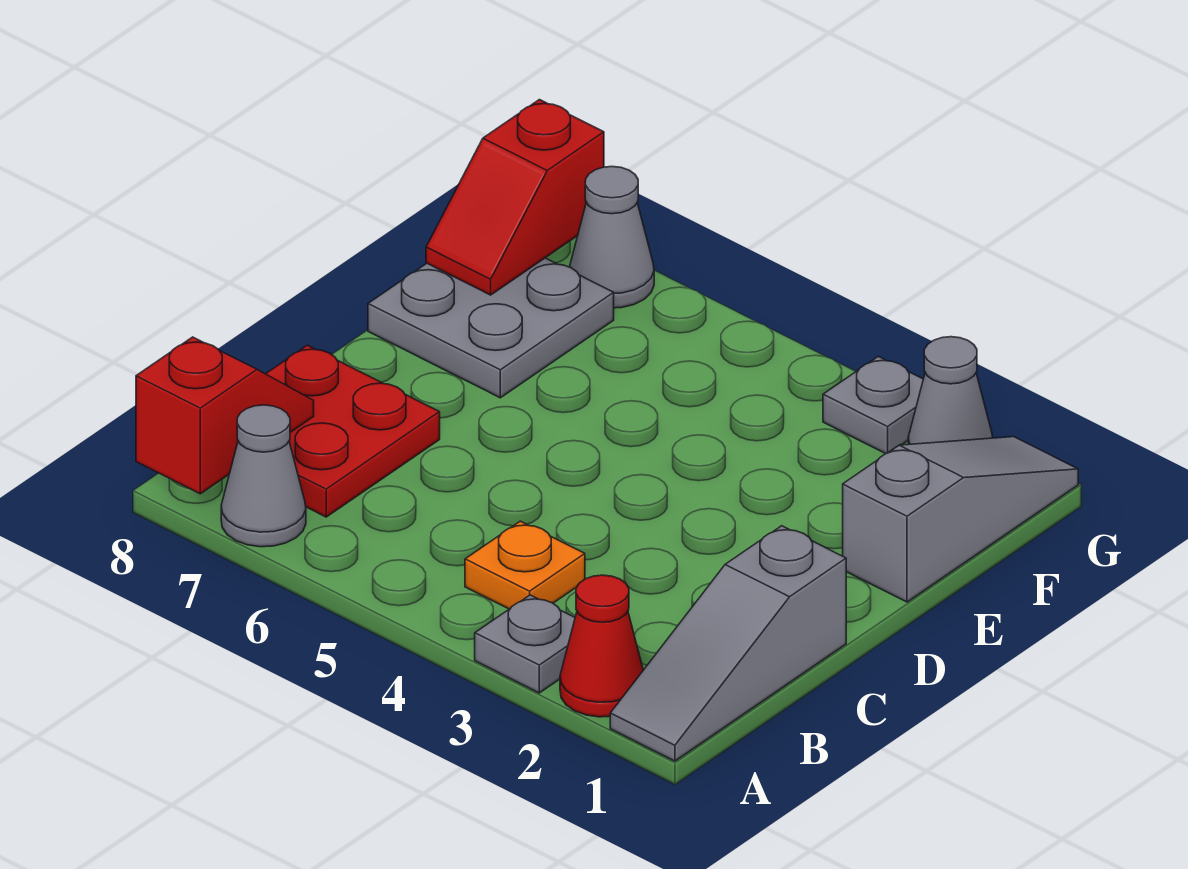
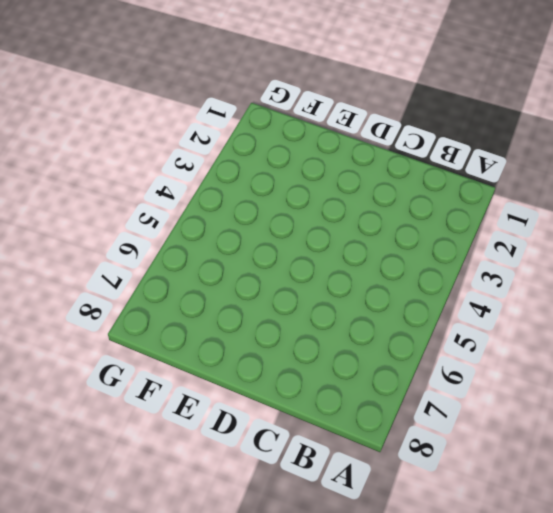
none -> grey 1x3 slope [610,526,846,761]
none -> red 1x1 cone [560,575,643,717]
none -> grey 1x1 plate [475,595,575,693]

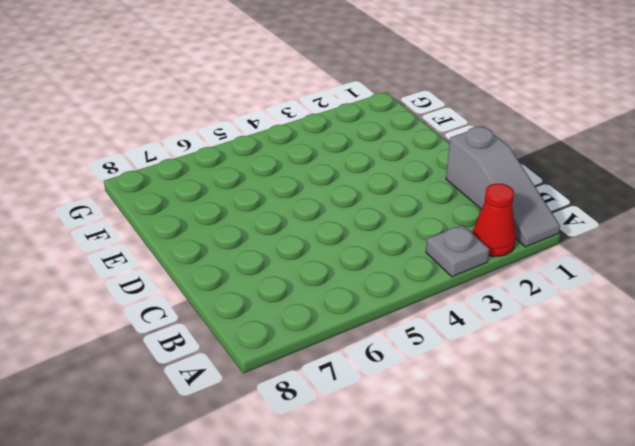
none -> grey 1x1 cone [221,405,306,547]
none -> orange 1x1 plate [465,521,585,609]
none -> red 2x2 plate [266,345,440,517]

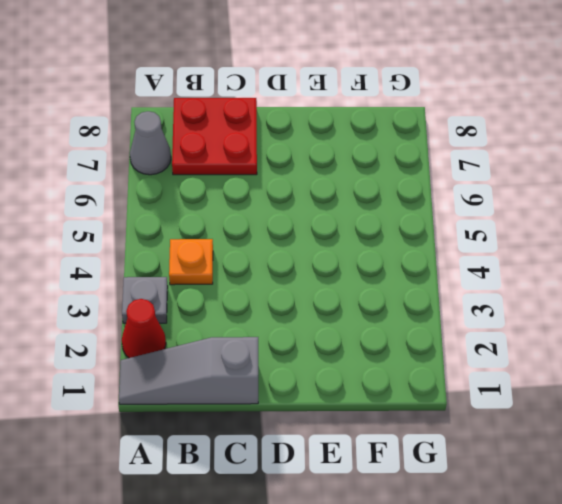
none -> grey 1x3 slope [843,437,1078,602]
none -> grey 2x2 plate [368,258,614,398]
none -> grey 1x1 cone [908,337,993,444]

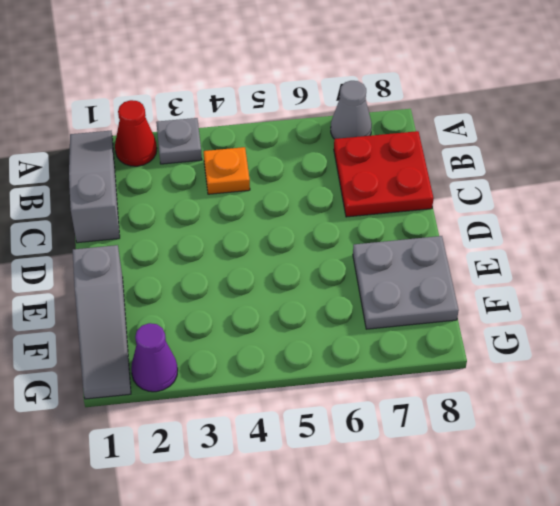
purple 1x1 cone [131,323,178,392] -> grey 1x1 cone [908,337,993,444]
none -> grey 1x1 plate [823,356,923,454]
none -> grey 1x1 cone [570,167,654,308]
none -> red 1x2 slope [136,337,314,494]

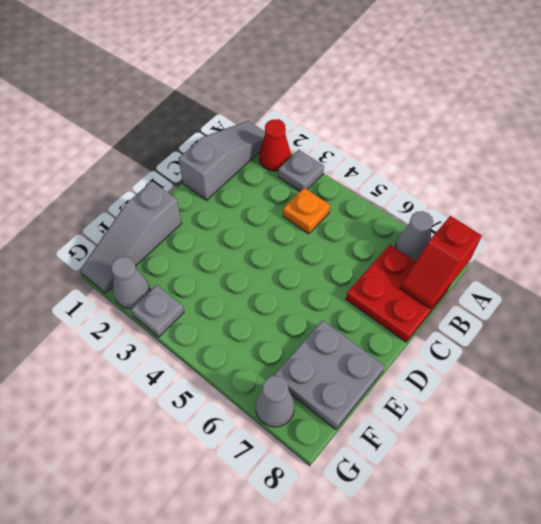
none -> red 1x2 slope [426,100,604,295]

